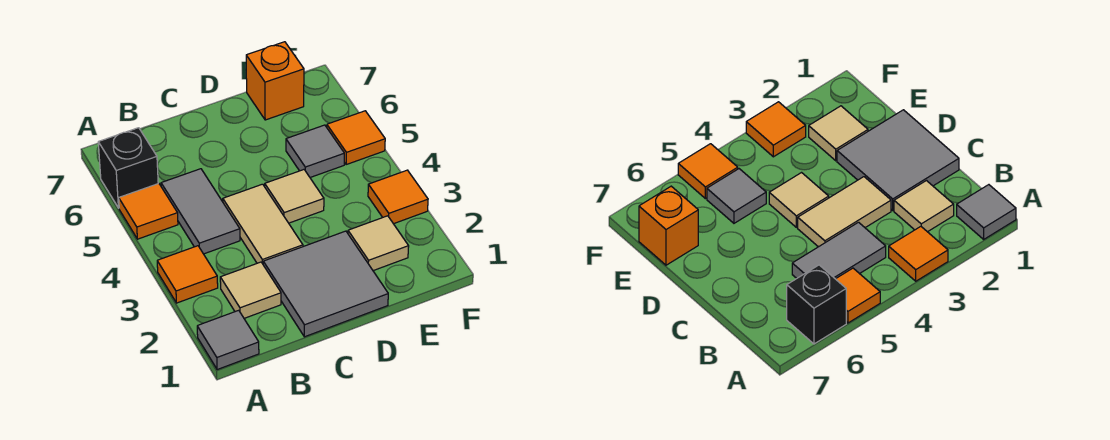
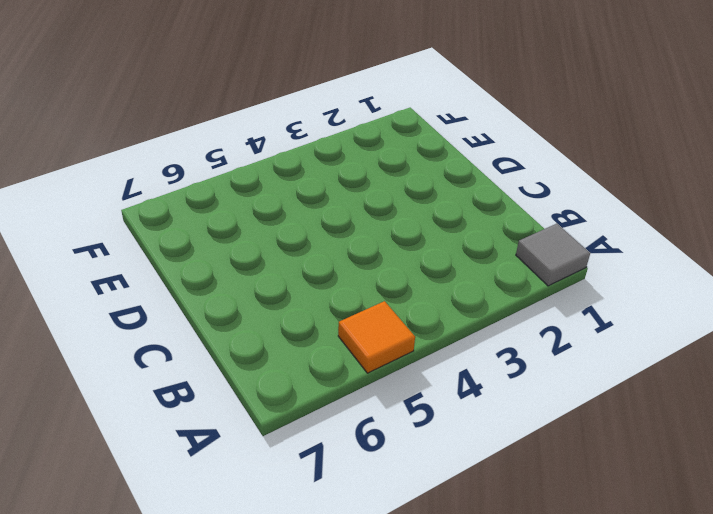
none -> orange 1x1 tile [157,246,218,303]
none -> black 1x1 brick [98,128,158,208]
none -> tan 1x1 tile [220,262,281,318]

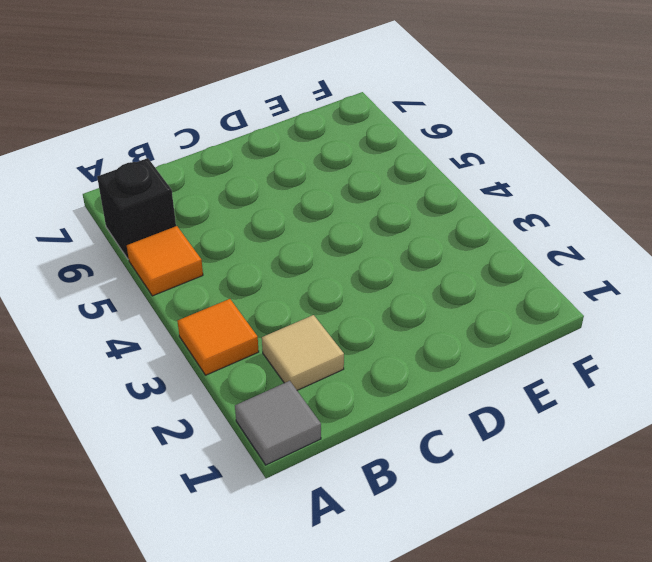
none -> grey 1x2 tile [161,169,240,254]
none -> grey 2x2 tile [263,231,388,337]
none -> tan 1x2 tile [223,184,303,264]

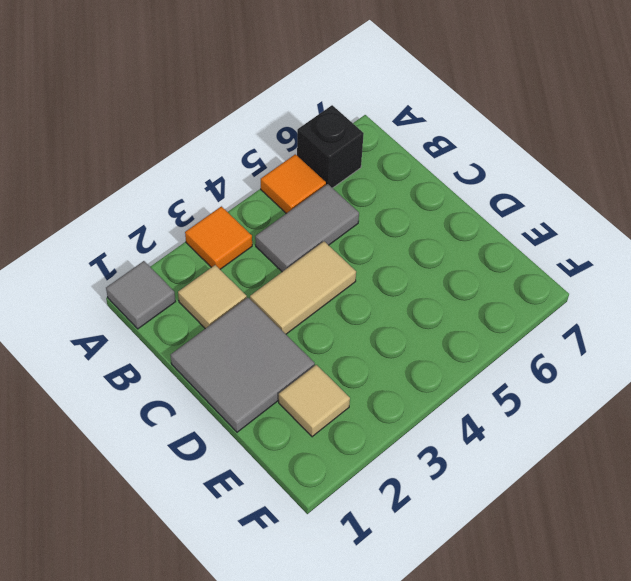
none -> tan 1x1 tile [265,170,324,223]
none -> grey 1x1 tile [286,125,344,177]
none -> orange 1x1 brick [246,42,304,120]

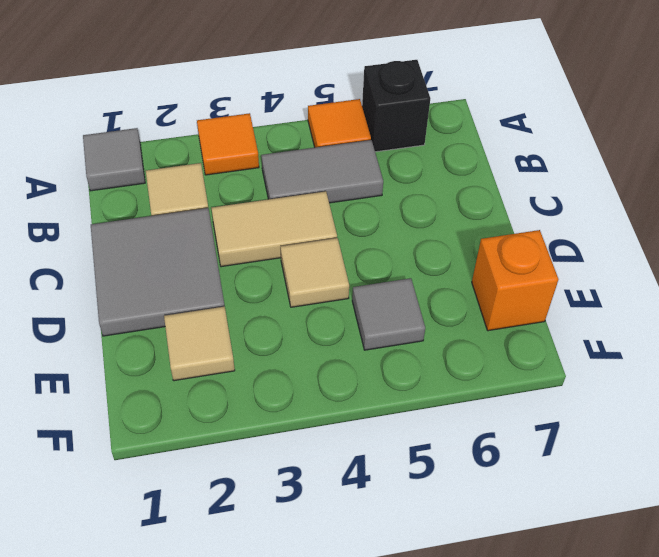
none -> orange 1x1 tile [368,170,428,224]
none -> orange 1x1 tile [327,111,385,165]

